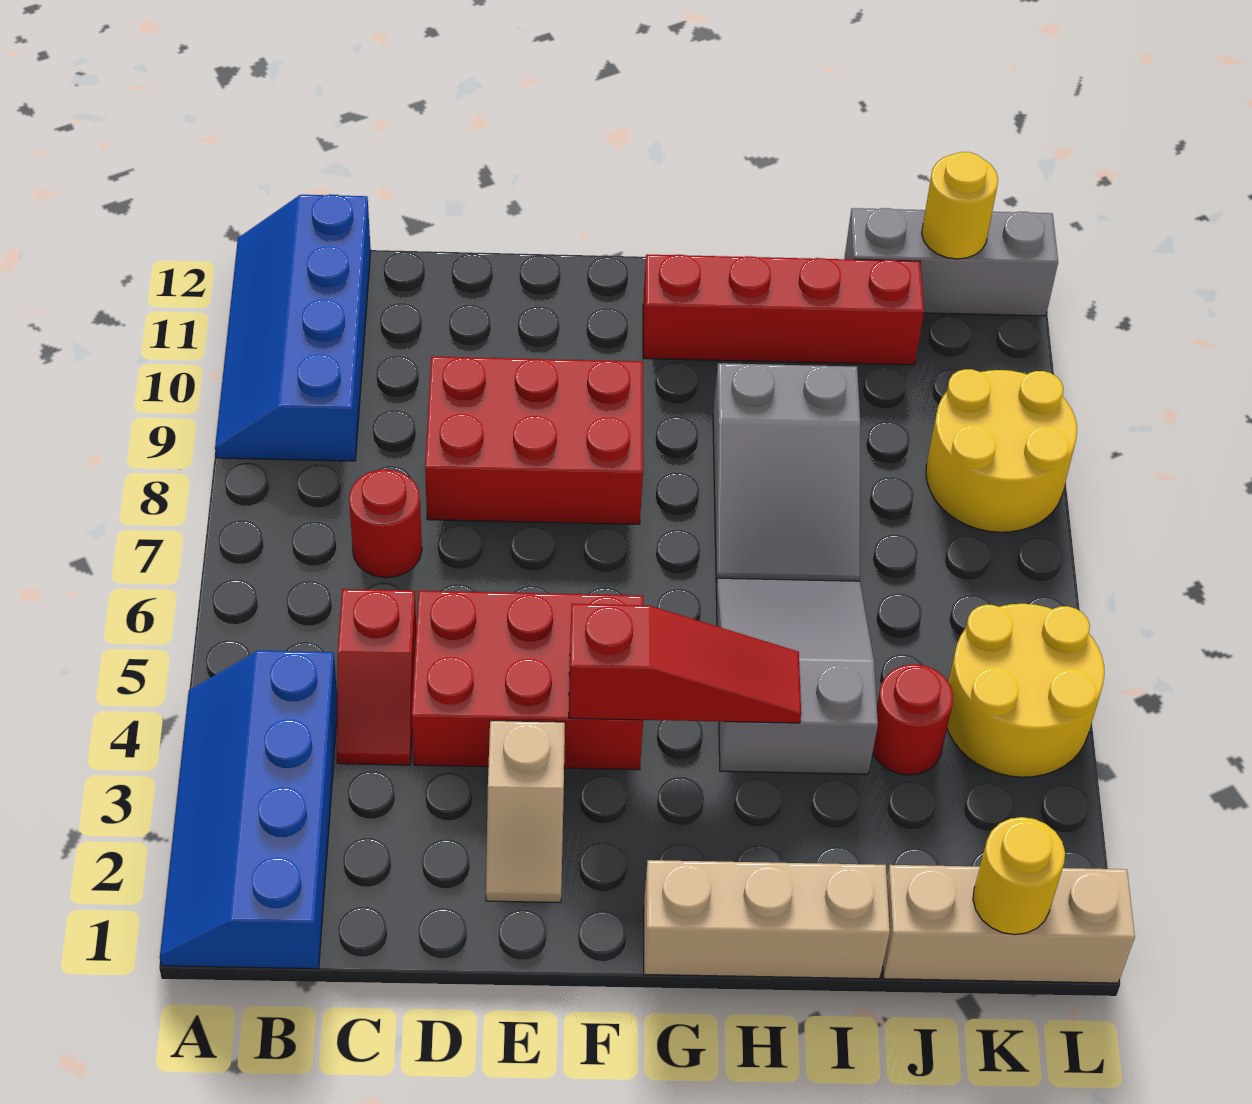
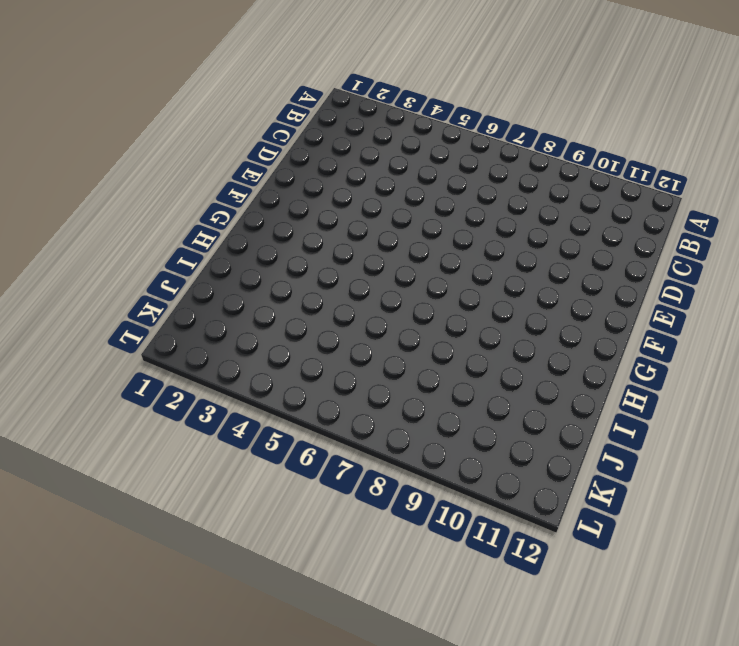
none -> blue 2x4 slope [160,651,337,969]
none -> blue 2x4 slope [215,194,371,461]
none -> red 1x2 slope [336,589,416,765]

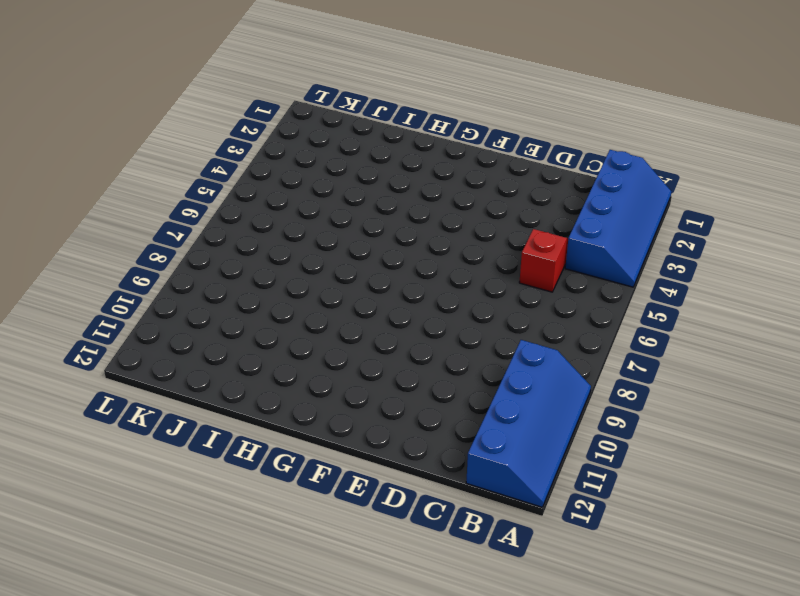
none -> red 1x1 round brick [349,469,422,578]
none -> red 2x3 brick [412,591,643,770]
none -> red 2x3 brick [425,357,643,524]

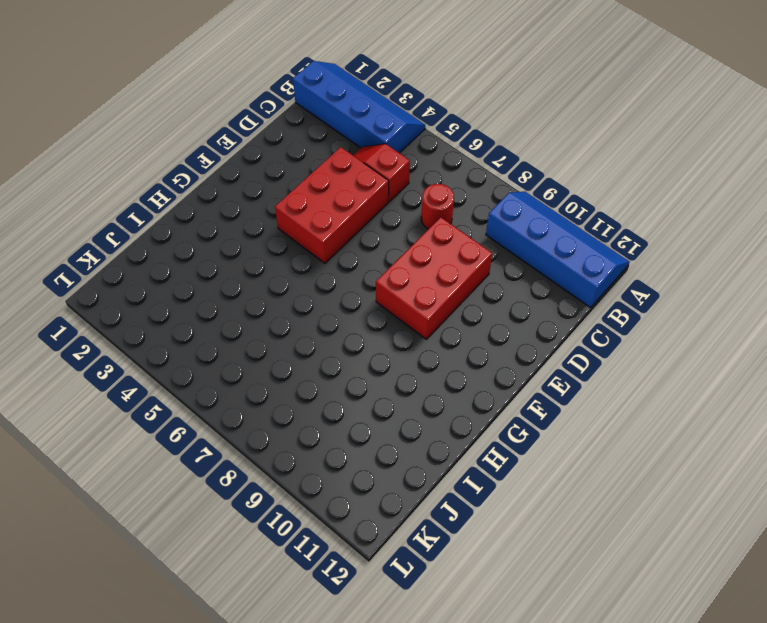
none -> tan 1x2 slope [486,721,565,903]
none -> tan 1x3 brick [644,860,890,979]
none -> red 1x4 brick [643,254,924,365]

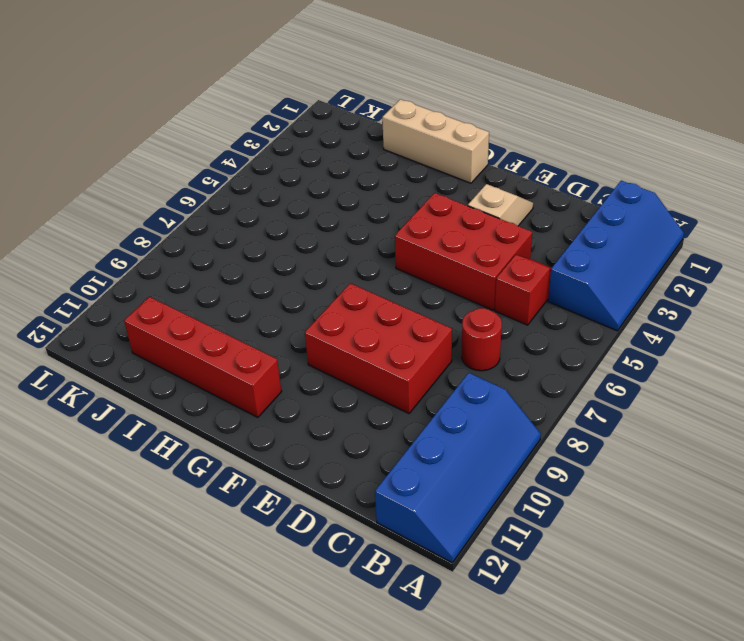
none -> grey 2x3 slope [716,578,878,774]
none -> grey 2x3 slope [713,363,860,584]
none -> tan 1x3 brick [883,865,1135,983]

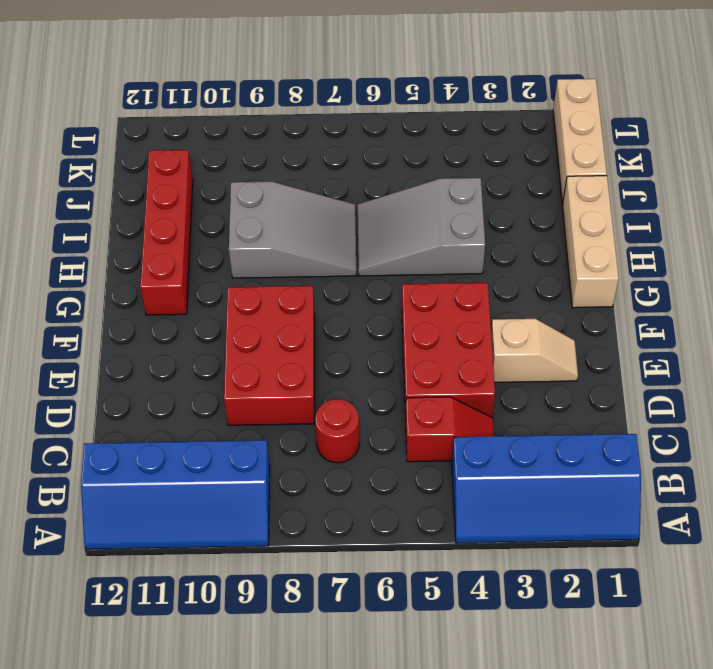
none -> red 1x1 round brick [873,664,953,775]
none -> grey 1x3 brick [844,208,1058,316]
none -> yellow 2x2 round brick [947,604,1104,777]

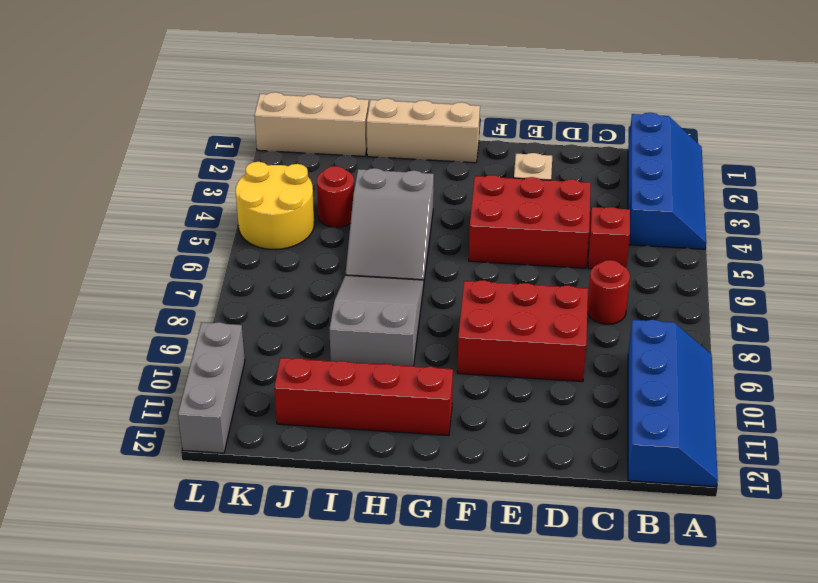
grey 1x3 brick [178,322,245,453] -> grey 1x3 brick turned to [844,208,1058,316]
none -> yellow 2x2 round brick [926,369,1077,532]
none -> red 1x3 slope [569,604,801,723]
none -> yellow 1x1 round brick [973,817,1065,935]

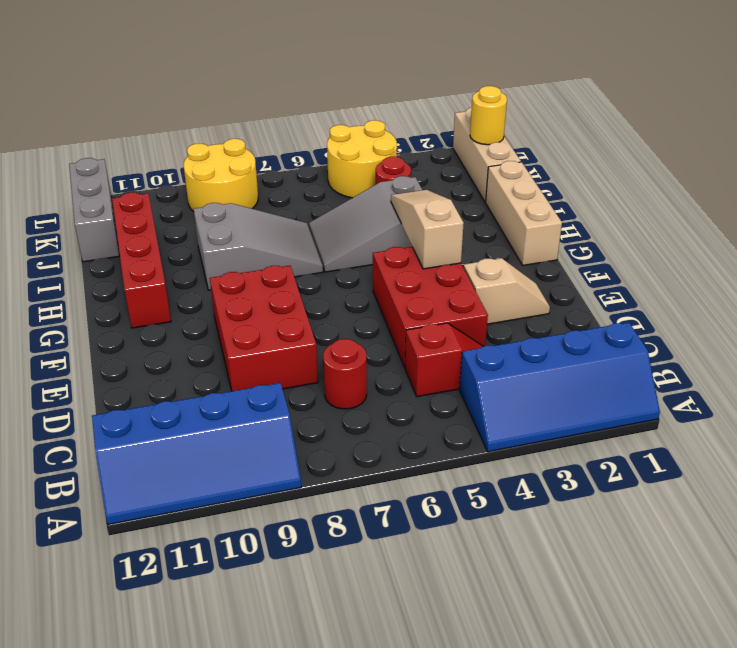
tan 1x3 slope [391,190,464,269] -> red 1x3 slope [569,604,801,723]
none -> yellow 1x1 round brick [922,152,998,259]

